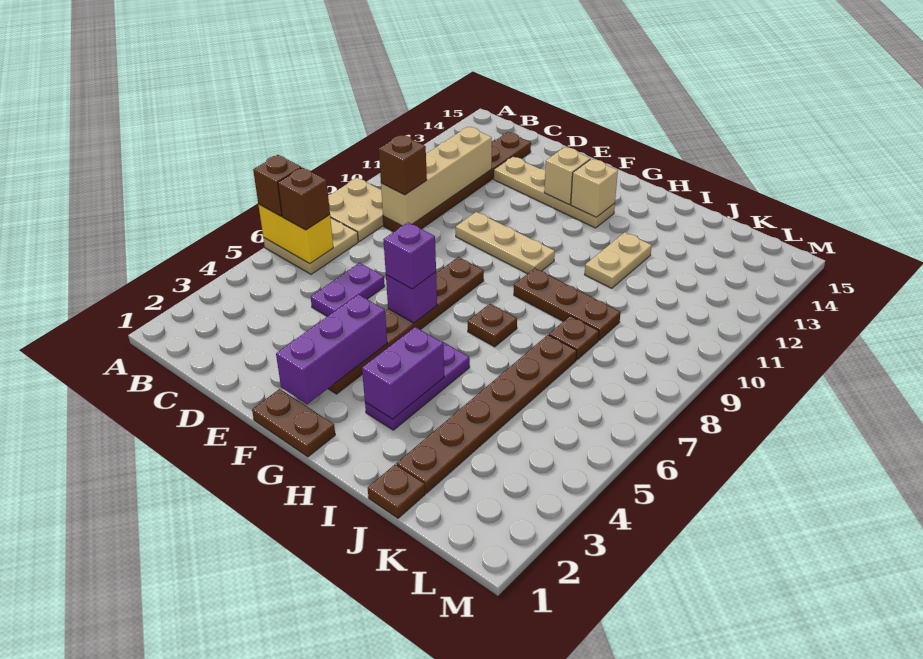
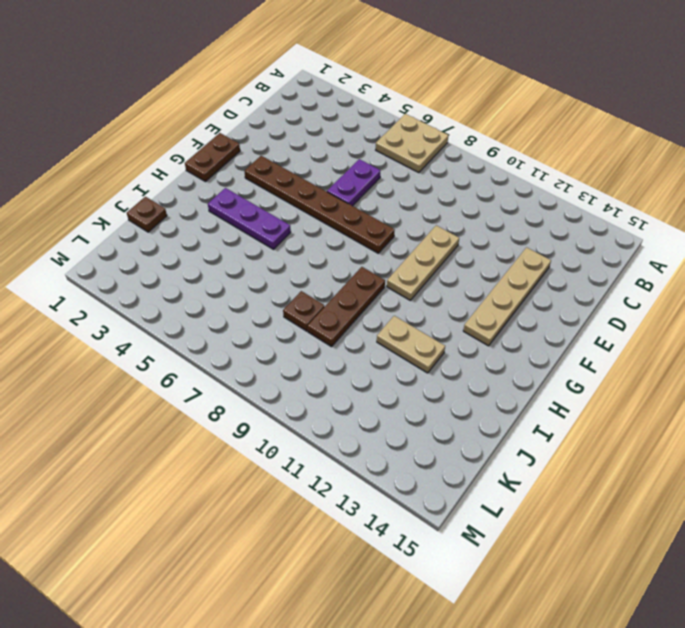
purple 1x2 plate [327,159,380,206] -> purple 1x2 plate turned to [311,263,385,316]
none -> tan 2x2 plate [328,178,384,241]
none -> brown 1x6 plate [383,132,531,232]
none -> brown 1x1 plate [468,304,517,347]

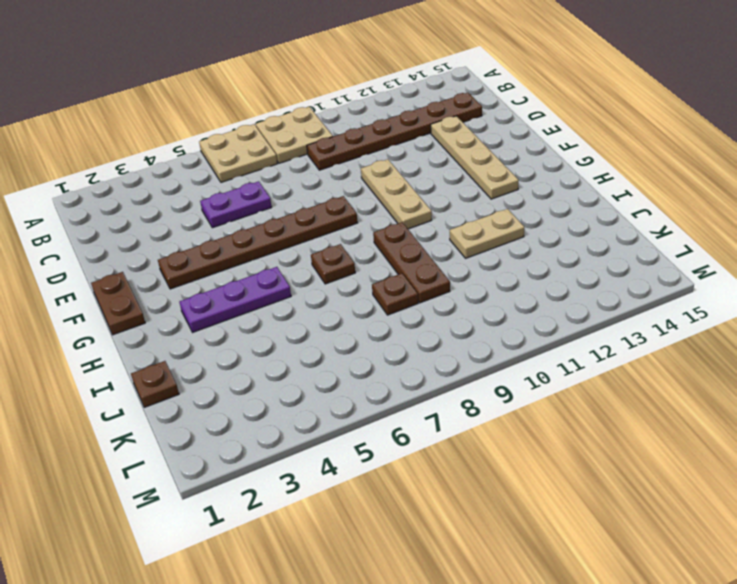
none -> brown 1x6 plate [396,335,577,493]
none -> yellow 1x2 brick [258,204,333,264]
none -> tan 1x4 brick [381,127,492,226]

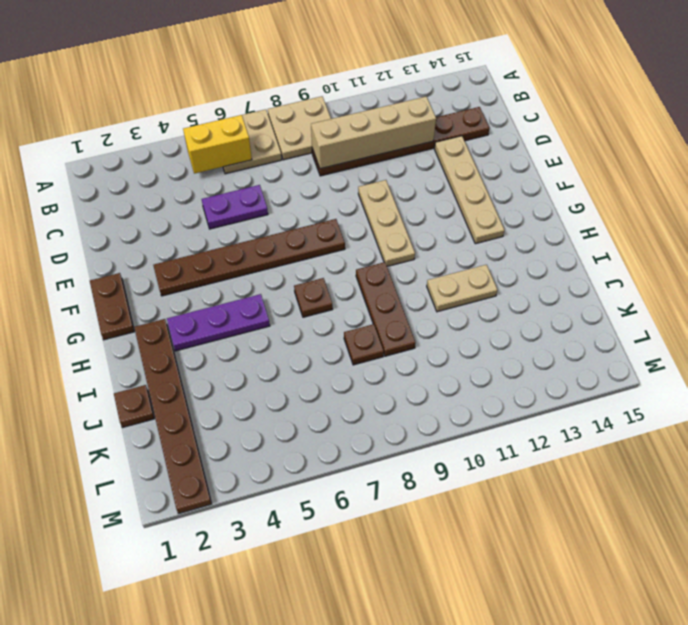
yellow 1x2 brick [183,115,252,174] -> yellow 1x2 brick turned to [258,204,333,264]
brown 1x6 plate [134,319,211,514] -> brown 1x6 plate turned to [396,335,577,493]
none -> purple 1x3 brick [276,294,387,404]
none -> purple 1x1 brick [386,272,437,323]
none -> tan 1x1 brick [544,147,590,204]

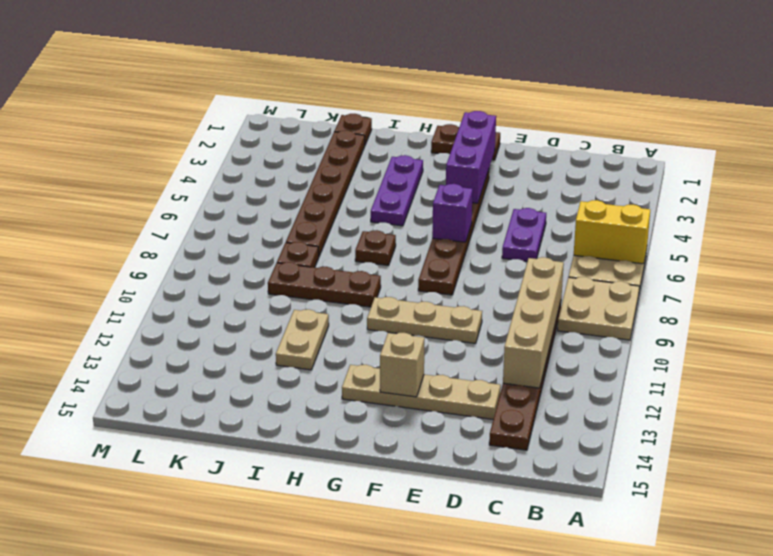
none -> tan 1x1 brick [571,159,618,217]
none -> purple 1x2 brick [362,327,444,419]
none -> brown 1x1 brick [253,155,301,216]

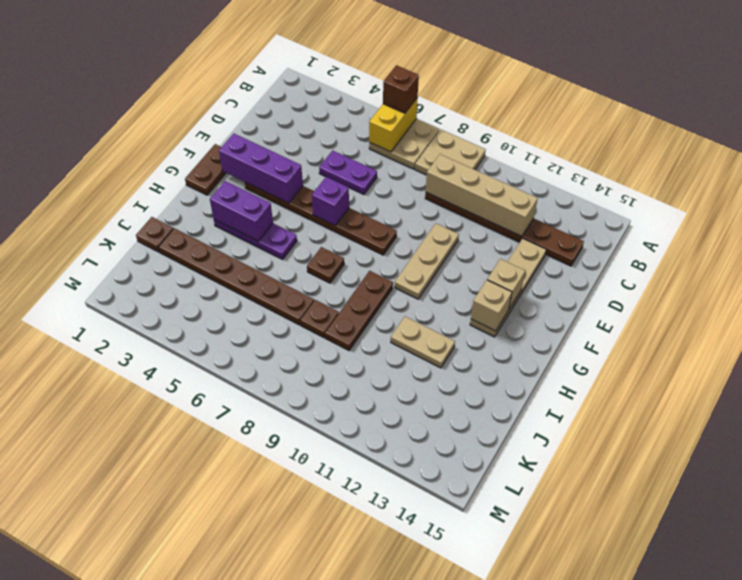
none -> brown 1x1 brick [278,167,330,230]
none -> brown 1x1 brick [379,135,427,195]
none -> purple 1x1 brick [383,222,436,289]

